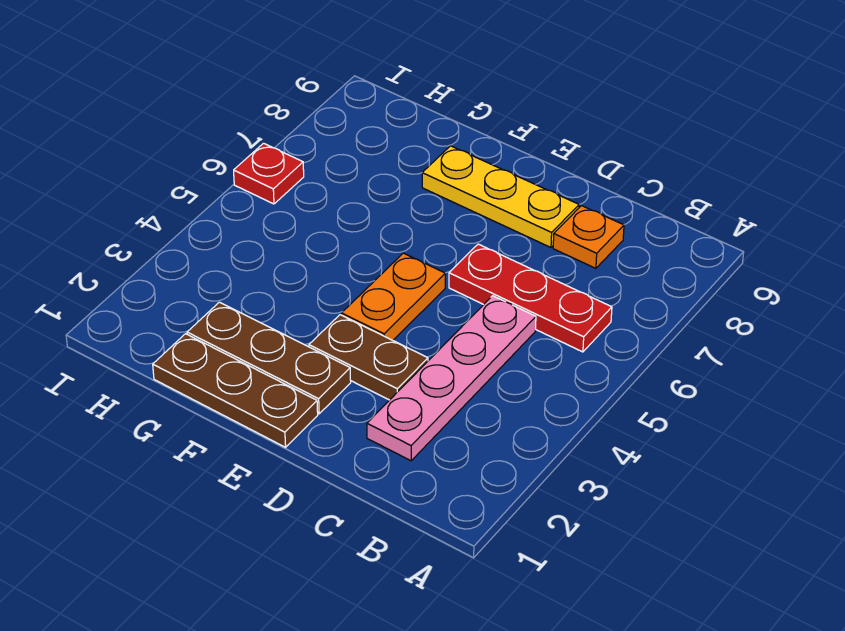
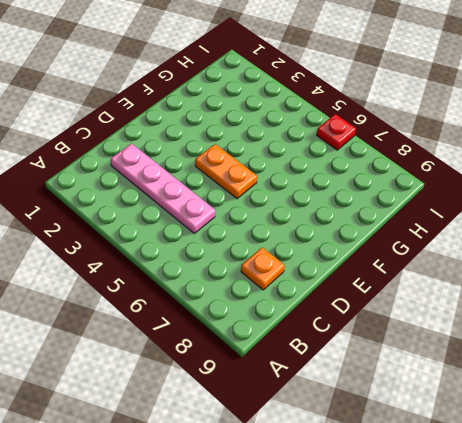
none -> red 1x3 plate [449,244,612,352]
none -> brown 1x2 plate [309,315,428,400]

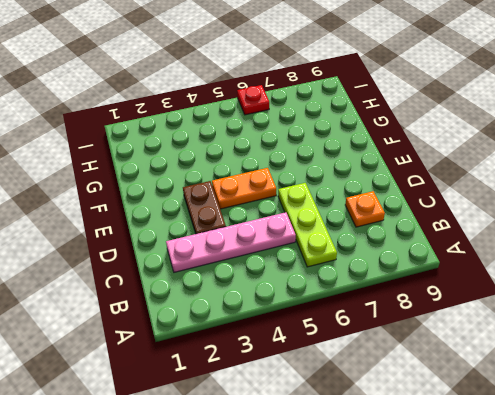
lime 1x3 plate [278,183,337,267] -> red 1x3 plate [449,244,612,352]
none -> yellow 1x3 plate [422,146,579,247]
none -> brown 1x3 plate [153,334,318,447]

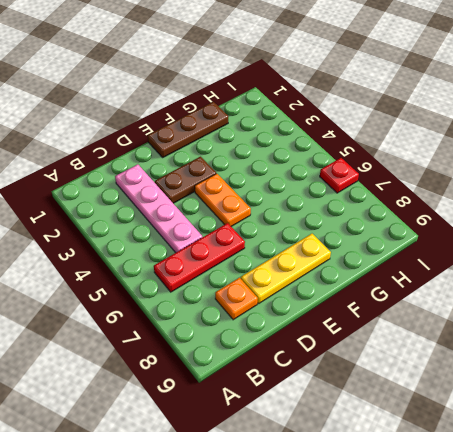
none -> brown 1x3 plate [187,302,351,414]

